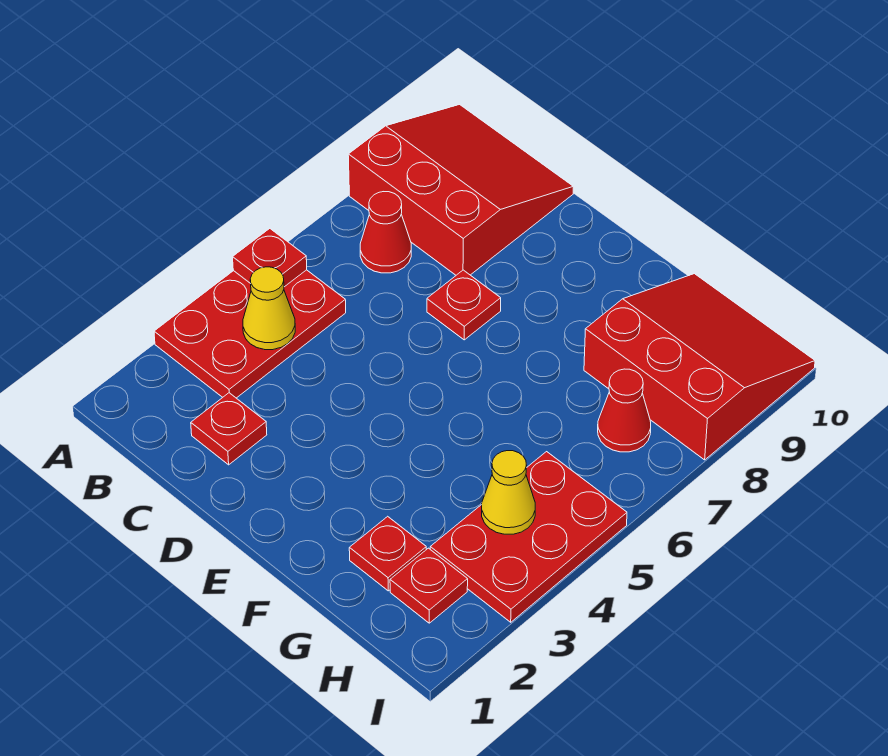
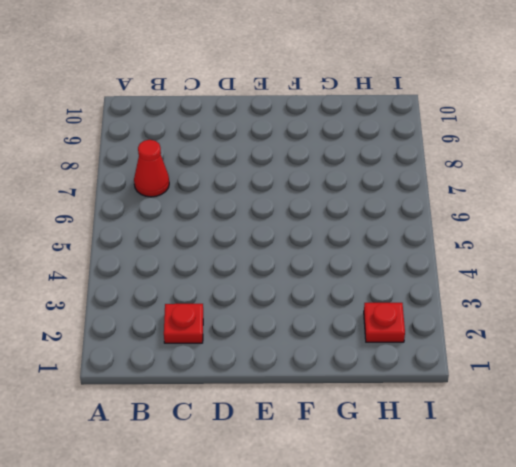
none -> red 2x3 plate [154,270,346,398]
none -> red 3x3 slope [348,105,573,275]
none -> red 1x1 plate [427,270,501,340]

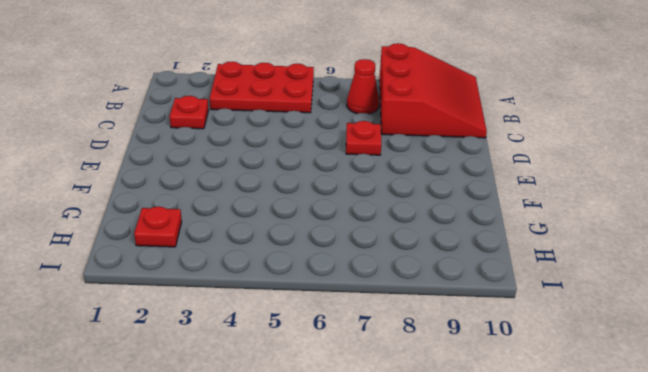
none -> red 1x1 plate [349,516,426,591]
none -> red 3x3 slope [584,274,815,460]
none -> red 2x3 plate [430,452,627,622]

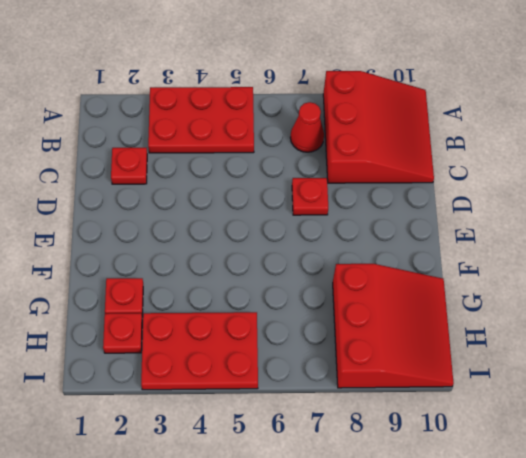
none -> red 1x1 cone [598,369,651,452]
none -> red 1x1 plate [233,229,307,287]
none -> yellow 1x1 cone [243,267,295,350]

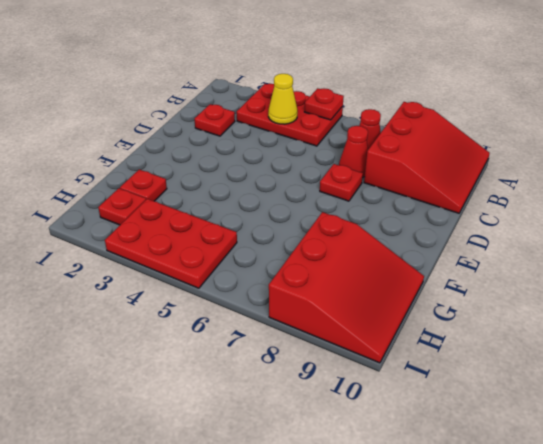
red 1x1 cone [339,126,368,177] -> red 1x1 cone moved to [598,369,651,452]
none -> yellow 1x1 cone [482,451,535,534]

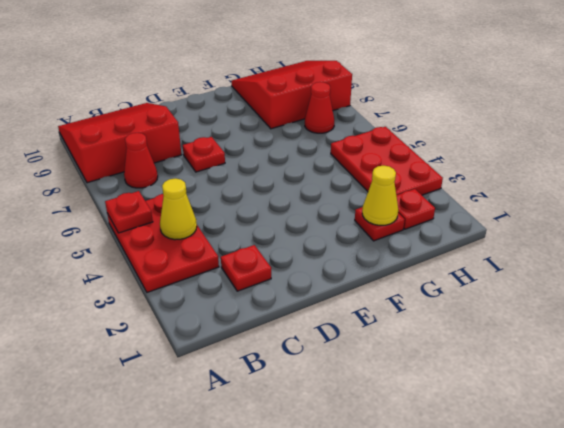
yellow 1x1 cone [362,166,398,225] -> yellow 1x1 cone moved to [482,451,535,534]

